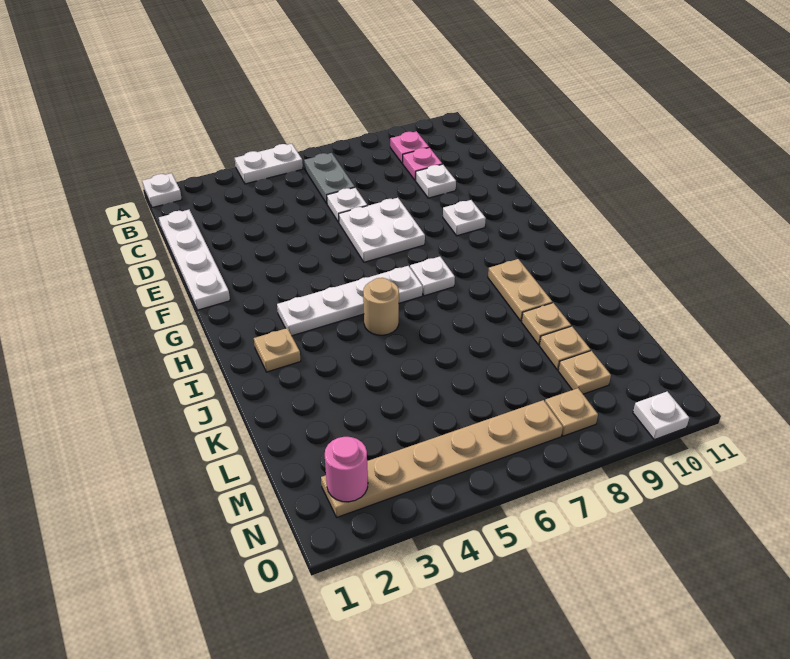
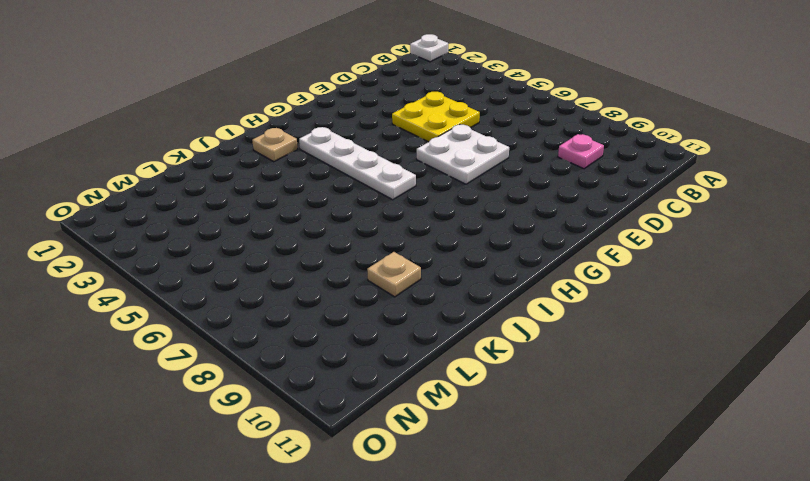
yellow 2x2 plate [392,92,480,142] -> none
none -> white 1x2 plate [235,144,303,184]
none -> grey 1x2 plate [304,153,355,204]
none -> pink 1x1 plate [390,131,429,163]

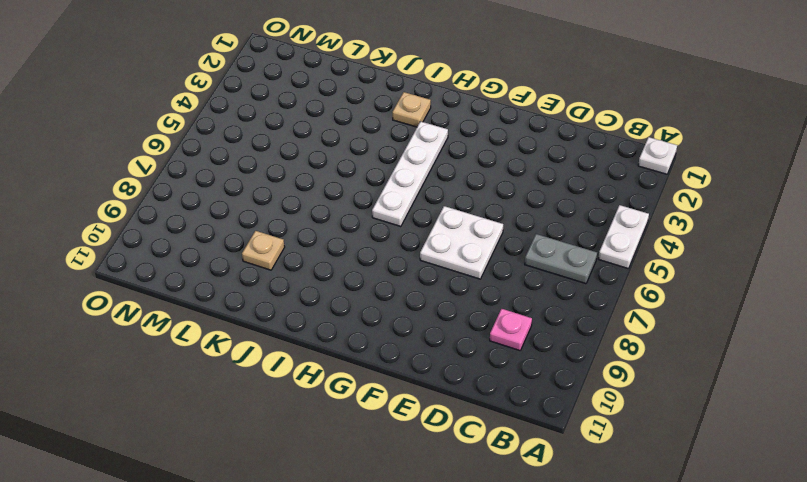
none -> pink 1x1 plate [390,131,429,163]
none -> white 1x4 plate [159,210,230,310]
none -> white 1x1 plate [327,188,367,222]

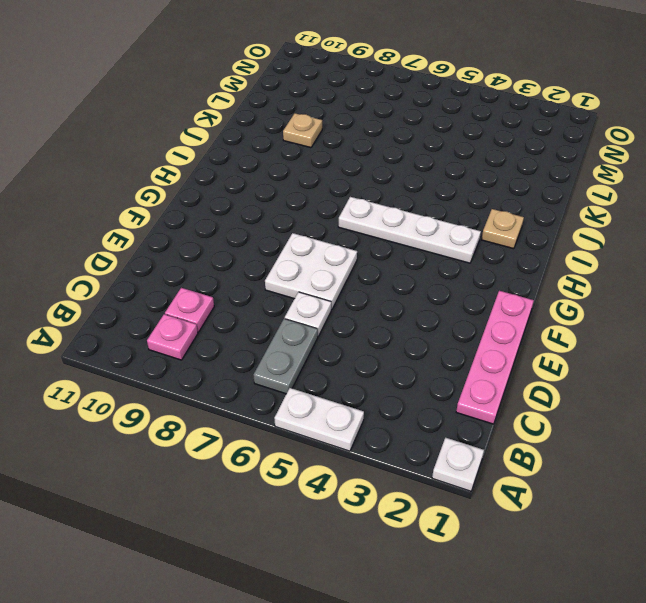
pink 1x4 plate [456,291,534,424] -> white 1x4 plate [159,210,230,310]
none -> white 1x1 plate [416,164,456,198]
none -> white 1x1 plate [443,200,486,236]
none -> white 1x1 plate [410,257,455,296]

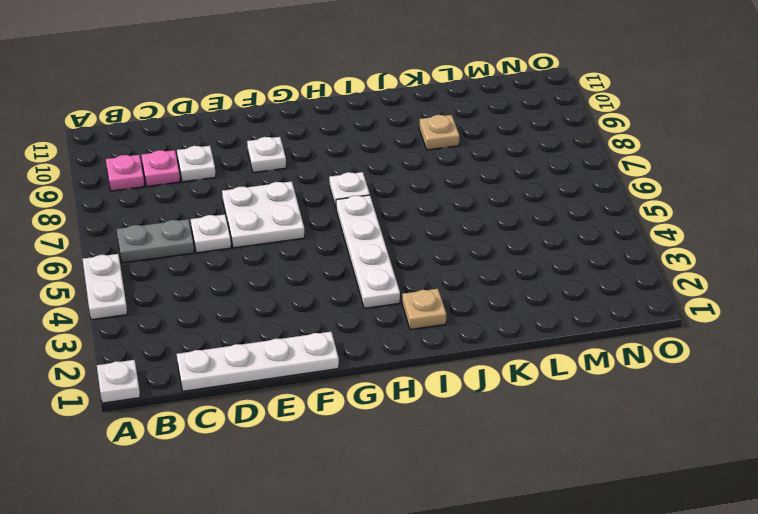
none -> tan 1x1 round brick [363,278,399,335]
none -> tan 1x2 plate [488,259,552,321]
none -> tan 1x1 plate [540,326,590,370]

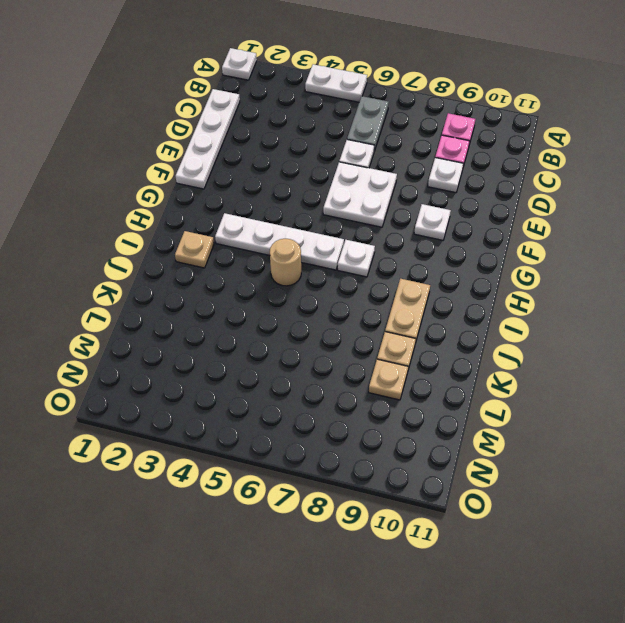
none -> tan 1x1 plate [558,351,611,394]
none -> tan 1x6 plate [321,400,563,517]
none -> tan 1x1 plate [545,388,598,436]

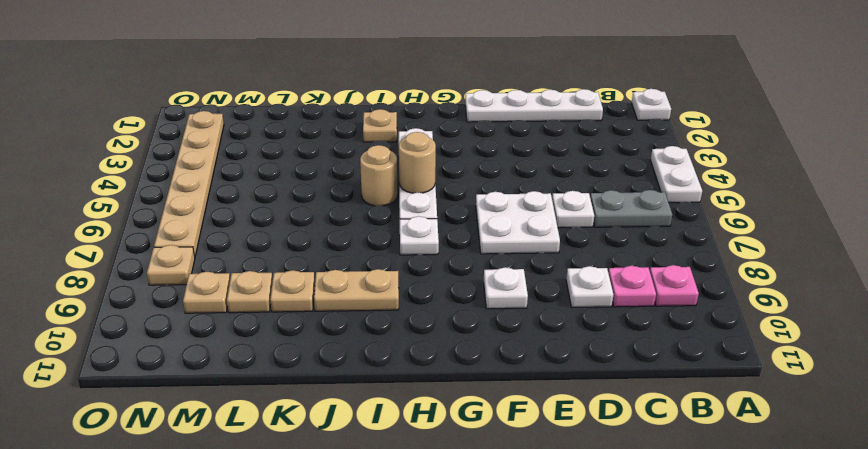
tan 1x1 round brick [399,132,436,193] -> none
none -> white 1x1 plate [633,391,689,440]
none -> pink 1x1 round brick [325,437,368,502]

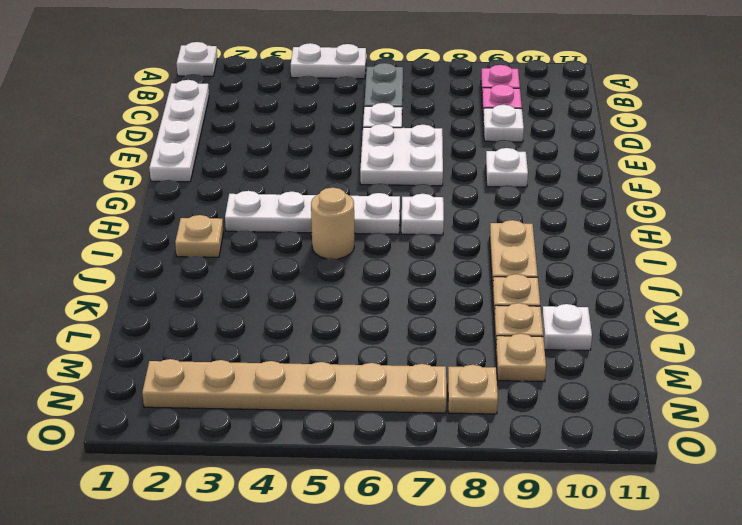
white 1x1 plate [542,304,592,350] -> white 1x1 plate moved to [633,391,689,440]
none -> pink 1x1 round brick [325,437,368,502]

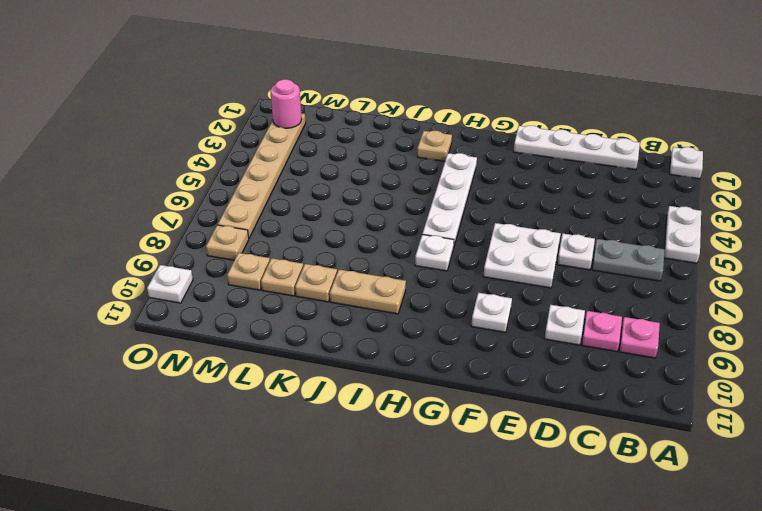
none -> tan 1x1 round brick [363,278,399,335]

